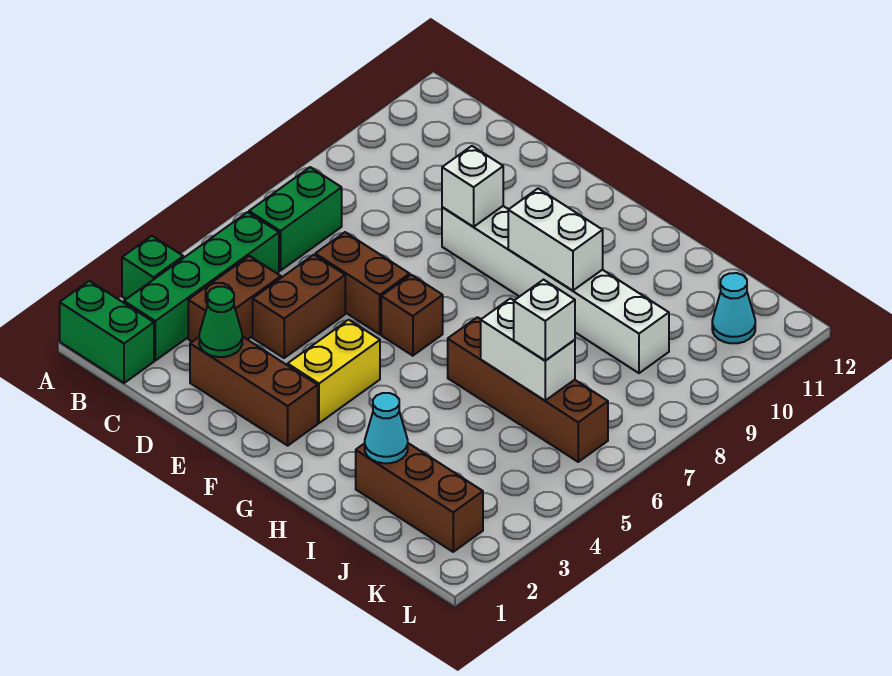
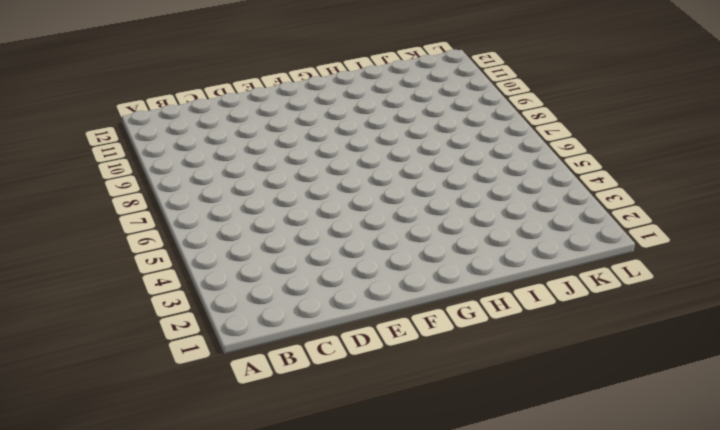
none -> green 1x2 brick [60,281,154,383]
none -> green 1x1 brick [122,236,183,299]
none -> green 1x4 brick [124,212,279,361]

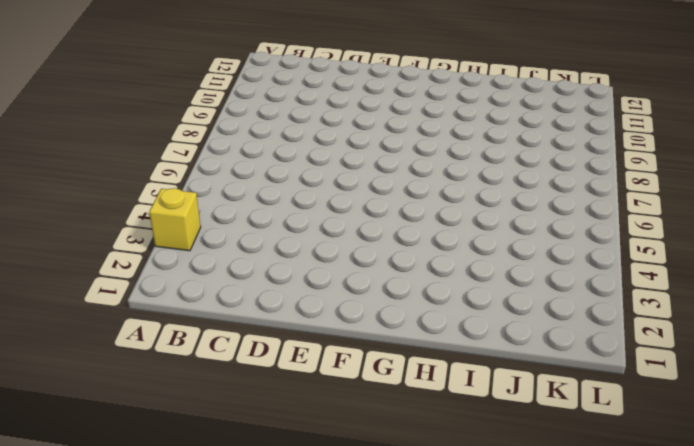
yellow 1x1 brick [149,188,201,251] -> green 1x1 brick [122,236,183,299]
none -> green 1x2 brick [60,281,154,383]
none -> green 1x4 brick [124,212,279,361]
none -> green 1x2 brick [249,167,342,271]

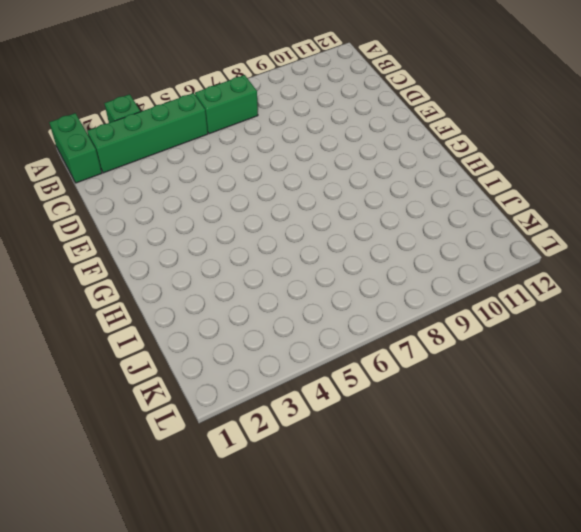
none -> brown 1x2 brick [188,256,281,342]
none -> brown 1x3 brick [190,337,318,446]
none -> brown 1x2 brick [253,255,345,358]

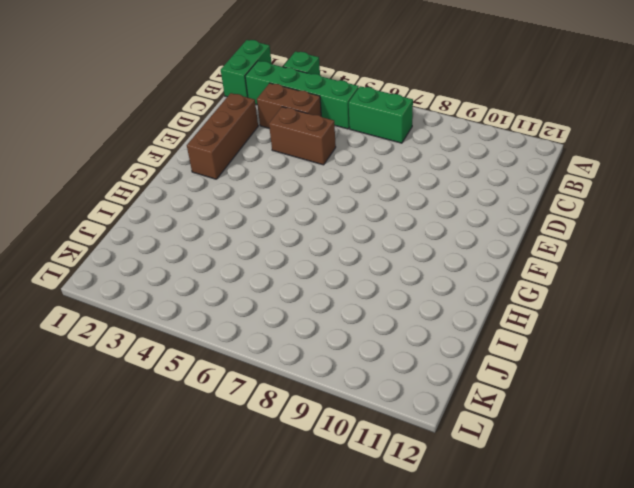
none -> brown 1x2 brick [315,232,410,334]
none -> white 1x6 brick [442,206,669,373]
none -> yellow 1x2 brick [288,320,380,423]

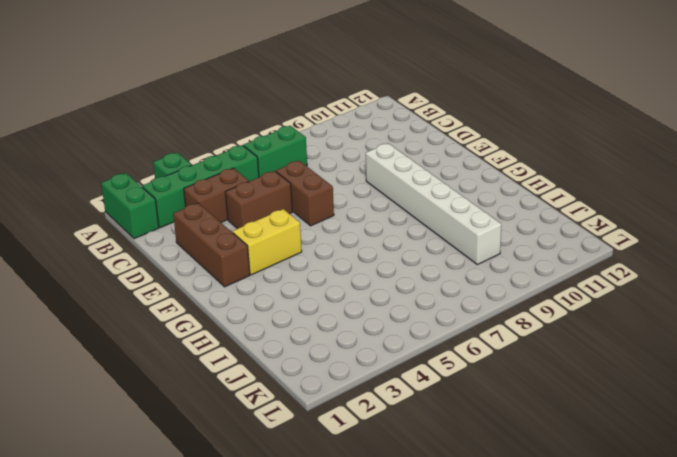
none -> brown 1x1 brick [381,275,443,356]
none -> brown 1x4 brick [448,317,608,462]
none -> brown 1x3 brick [356,443,483,552]

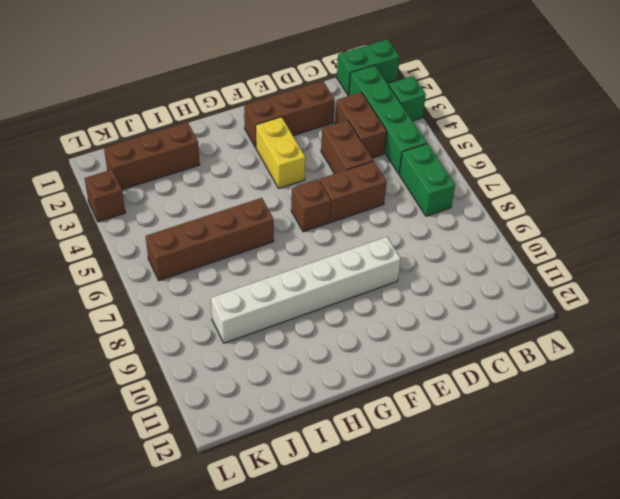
brown 1x1 brick [85,170,125,222] -> none
none -> cyan 1x1 cone [712,273,755,343]
none -> green 1x1 cone [199,287,242,357]
none -> white 1x1 brick [442,146,503,227]

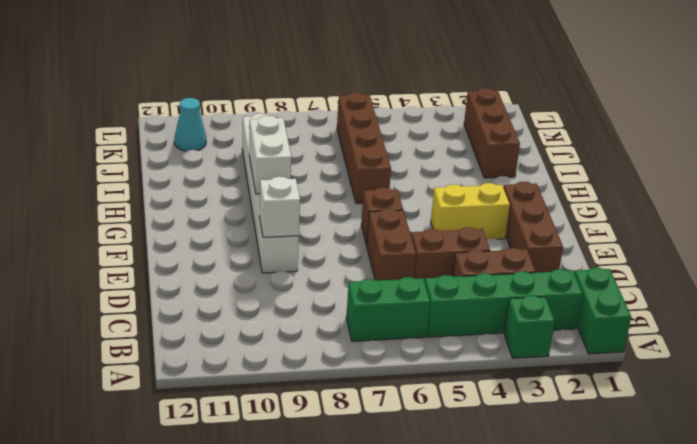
none -> green 1x1 cone [199,287,242,357]
none -> cyan 1x1 cone [365,393,408,463]
none -> white 1x2 brick [481,298,575,401]

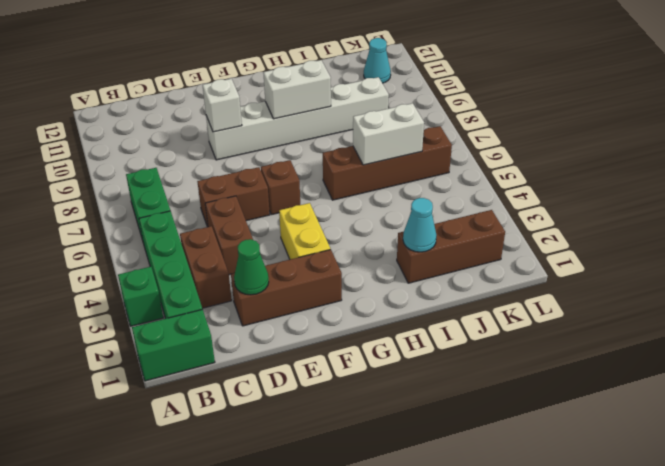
none -> white 1x1 brick [514,280,575,361]

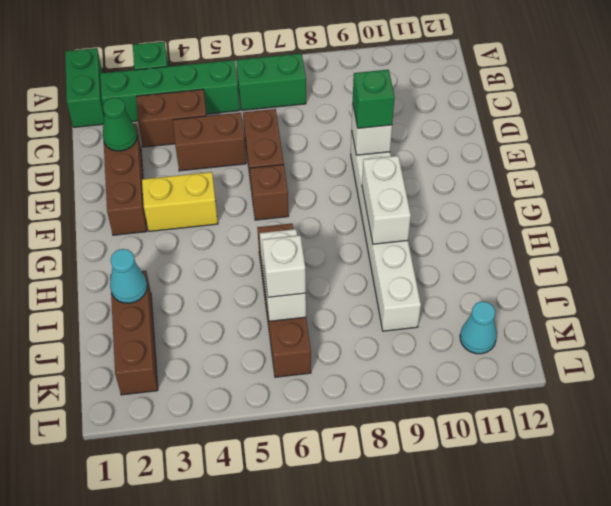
green 1x1 brick [353,70,395,128] -> none

